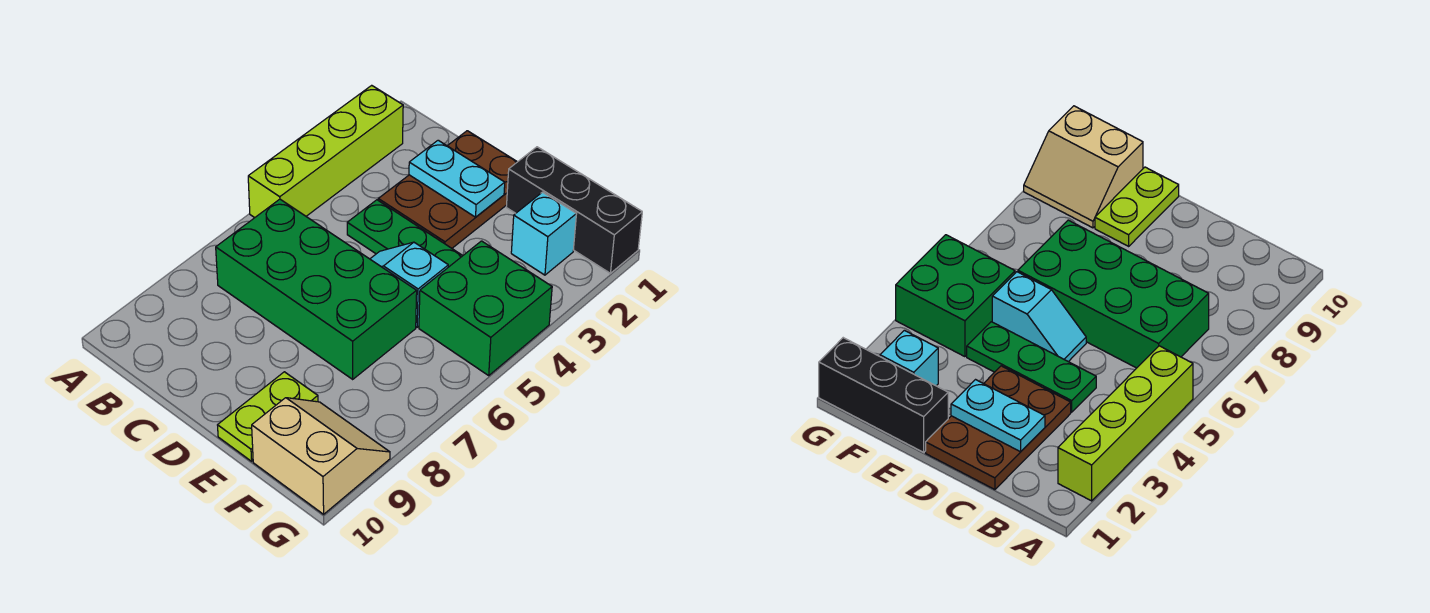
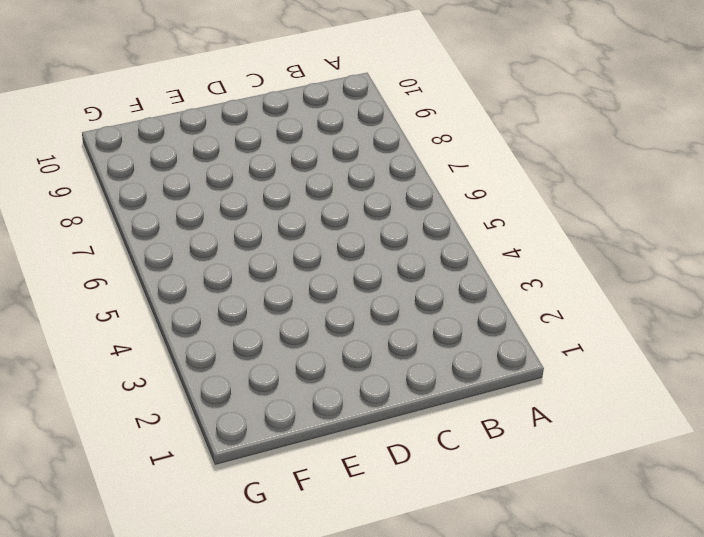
none -> lime 1x4 brick [248,85,403,218]
none -> green 2x4 brick [216,199,417,379]

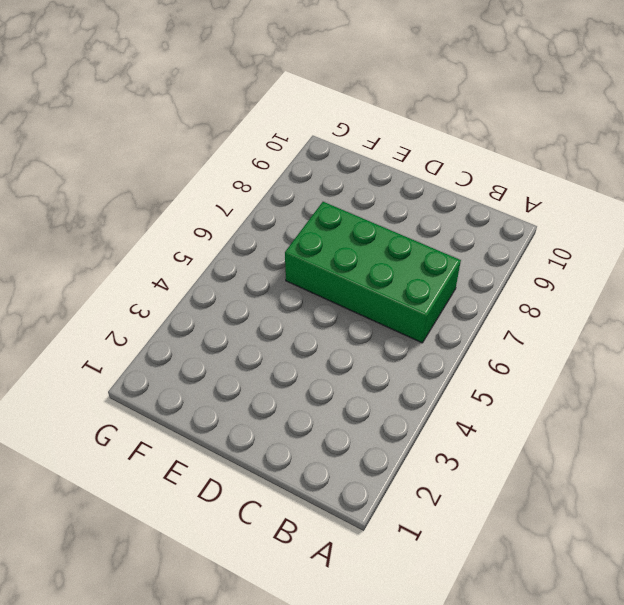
none -> lime 1x4 brick [248,85,403,218]
none -> brown 2x3 plate [378,131,517,248]

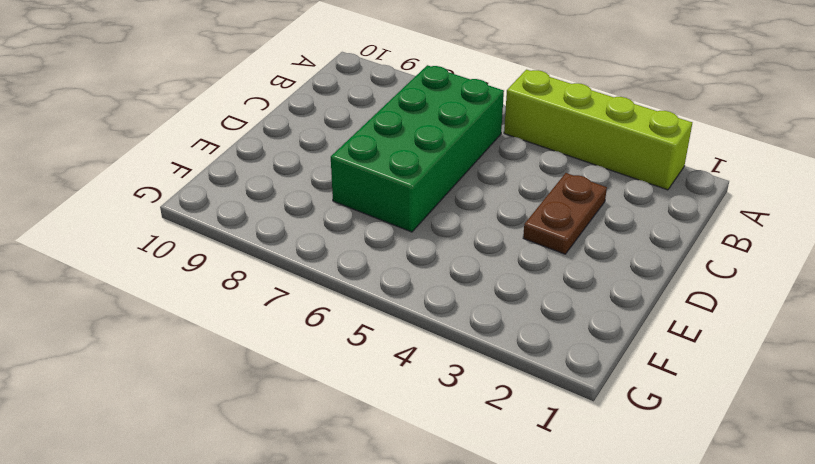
brown 1x2 plate [523,173,607,254] -> brown 2x3 plate [378,131,517,248]
none -> green 1x3 plate [347,200,463,267]
none -> cyan 1x2 slope [370,242,448,327]

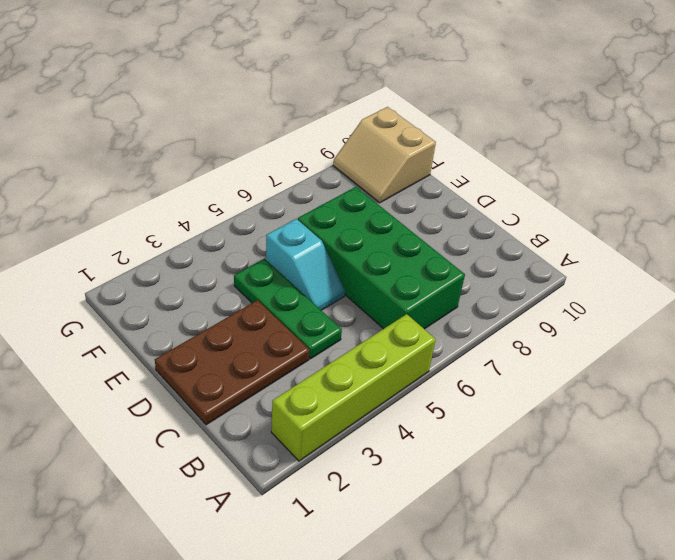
none -> black 1x3 brick [506,147,642,273]
none -> lime 1x2 plate [218,372,318,461]

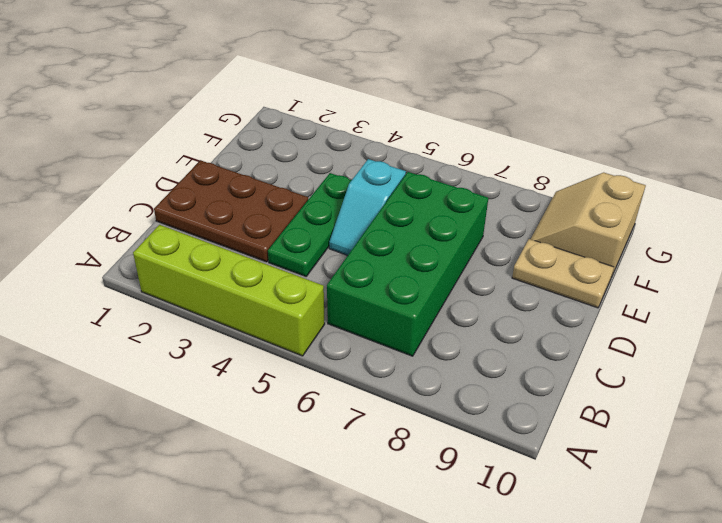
tan 1x2 plate [512,239,614,308] -> lime 1x2 plate [218,372,318,461]
none -> black 1x3 brick [506,147,642,273]
none -> cyan 1x1 brick [511,192,576,275]

